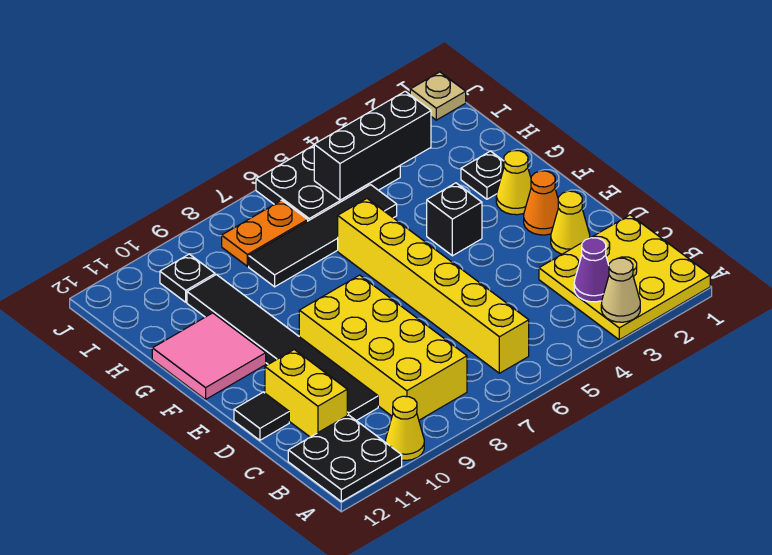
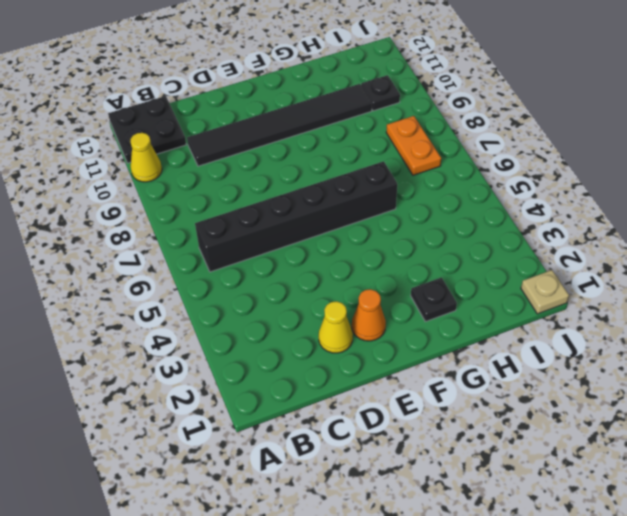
black 1x6 brick [195,161,397,272] -> yellow 1x6 brick [338,199,529,373]
none -> yellow 3x3 plate [539,215,710,340]
none -> yellow 2x4 brick [299,275,467,420]
none -> yellow 1x2 brick [265,350,347,437]

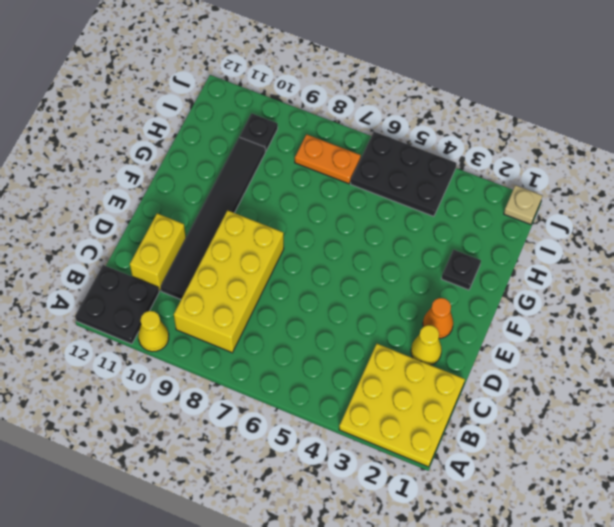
none -> yellow 1x6 brick [338,199,529,373]
none -> black 1x1 tile [234,392,289,440]
none -> yellow 1x1 cone [496,151,531,215]

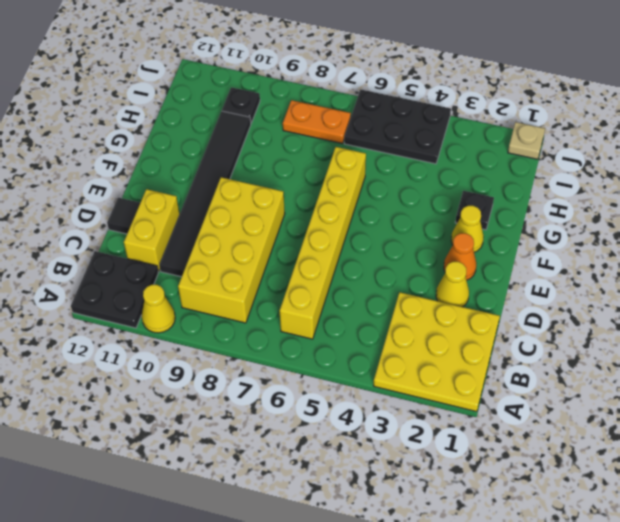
none -> black 1x1 brick [427,183,482,256]
none -> pink 2x2 tile [152,313,266,399]
none -> black 1x4 tile [249,185,397,287]

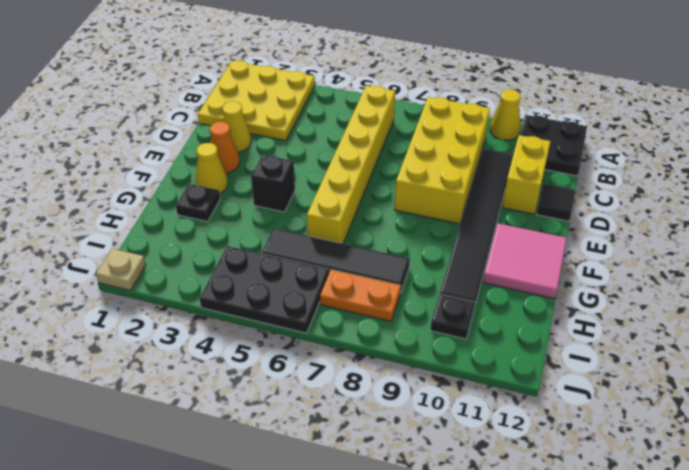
none -> tan 1x1 cone [601,258,640,322]
none -> purple 1x1 cone [574,238,609,302]
none -> black 1x3 brick [314,91,431,200]

